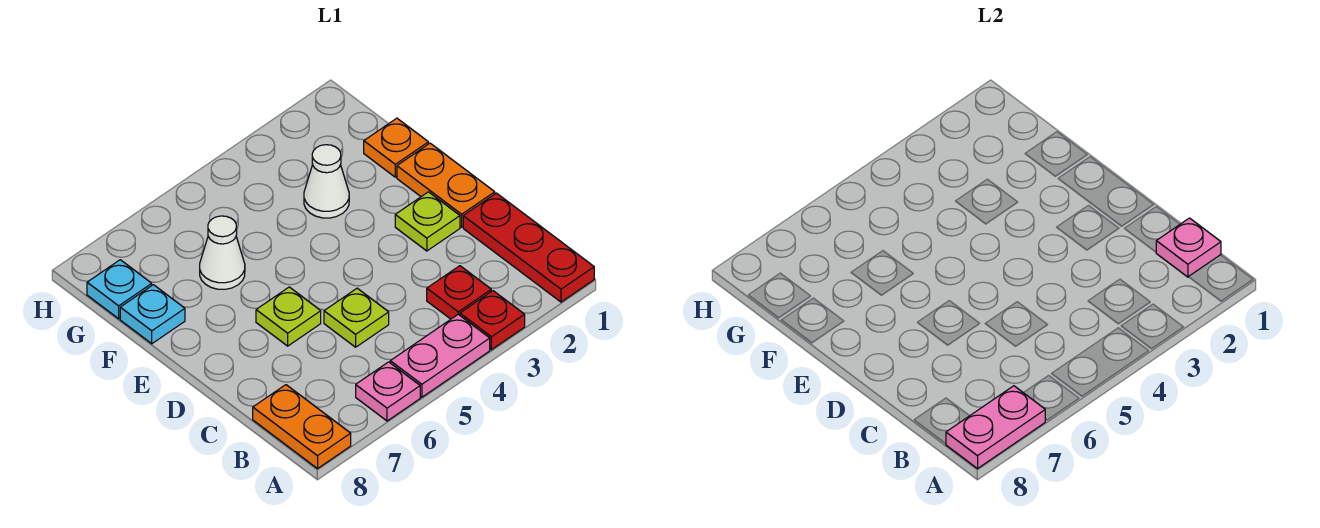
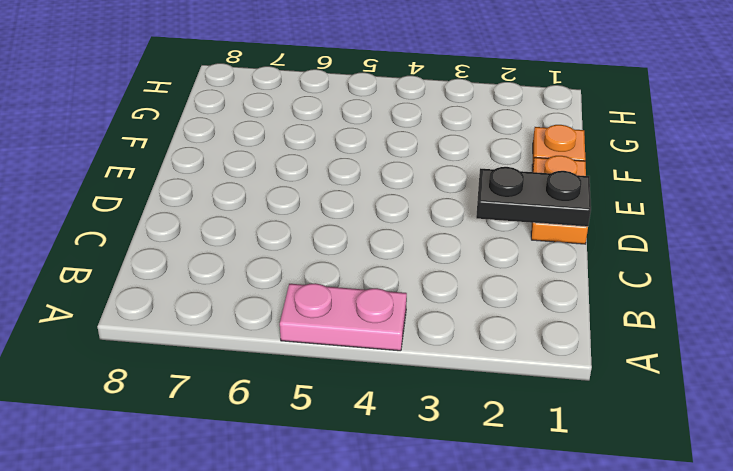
black 1x2 plate [476,167,591,227] -> none
none -> red 1x3 plate [463,193,594,302]
none -> red 1x1 plate [460,291,525,350]
none -> pink 1x1 plate [356,362,420,421]

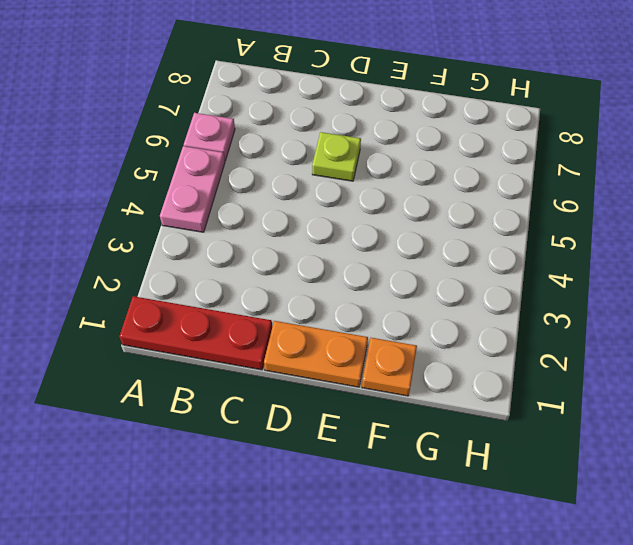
none -> red 1x1 plate [460,291,525,350]
none -> orange 1x2 plate [253,385,351,469]
none -> red 1x1 plate [427,266,491,319]

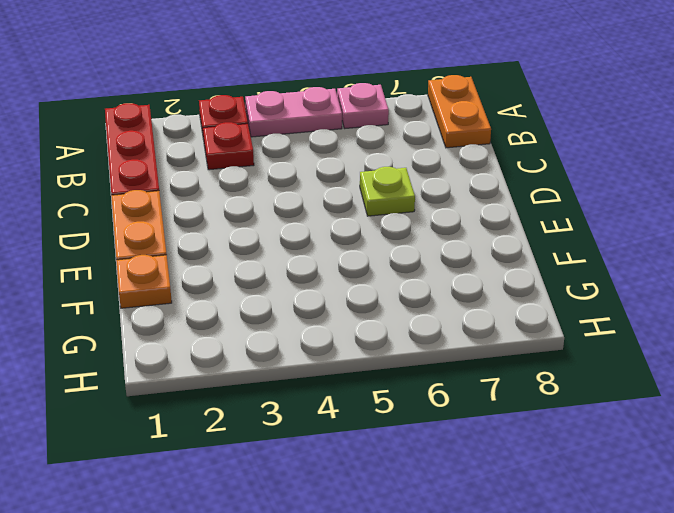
none -> lime 1x1 plate [324,288,389,347]
none -> lime 1x1 plate [395,192,460,251]
none -> white 1x1 cone [304,145,349,218]

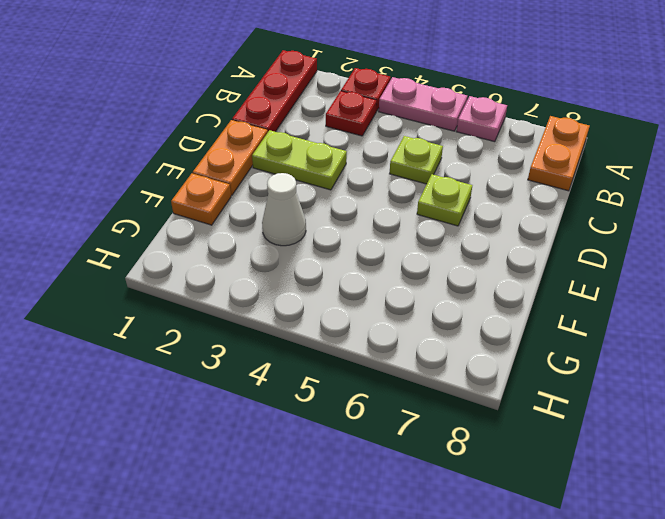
lime 1x2 plate [252,130,347,190] -> lime 1x1 plate [395,192,460,251]
none -> white 1x1 cone [200,216,245,289]
none -> cyan 1x1 plate [120,285,185,344]
none -> cyan 1x1 plate [87,260,152,319]

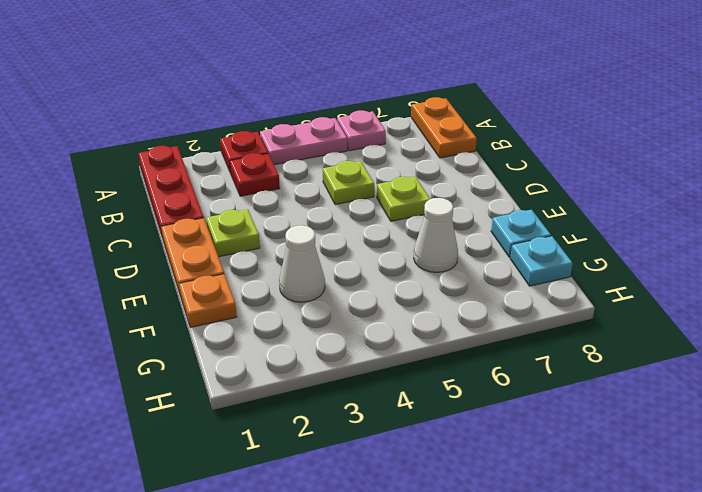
none -> pink 1x2 plate [946,386,1045,469]
none -> pink 1x1 plate [1156,218,1221,277]

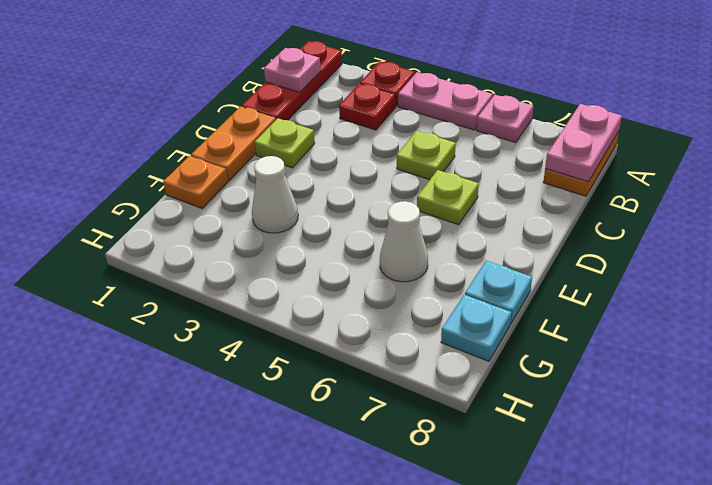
pink 1x2 plate [545,104,622,182] -> pink 1x2 plate turned to [946,386,1045,469]

